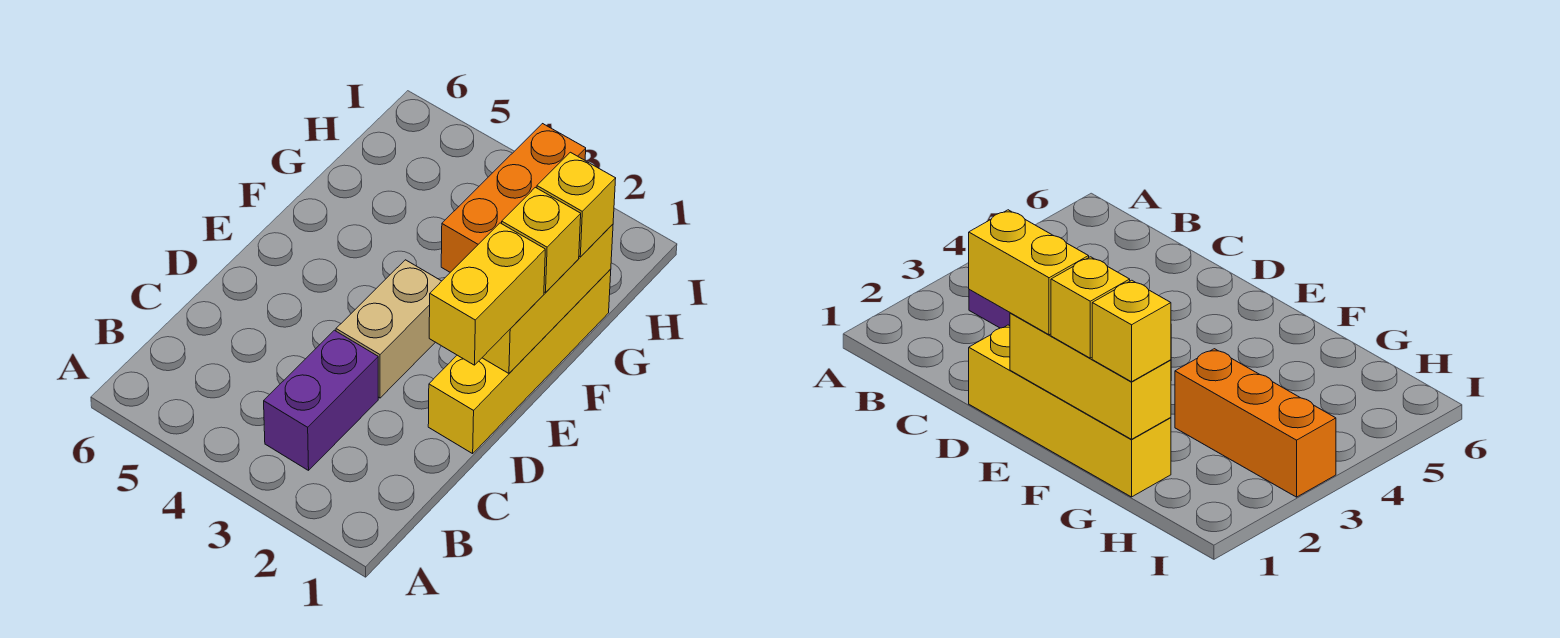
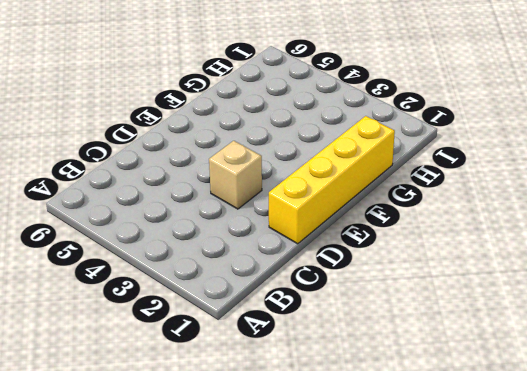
tan 1x1 brick [209,141,262,209] -> tan 1x2 brick [336,260,441,398]
none -> purple 1x2 brick [264,330,378,470]
none -> orange 1x3 brick [441,124,586,272]

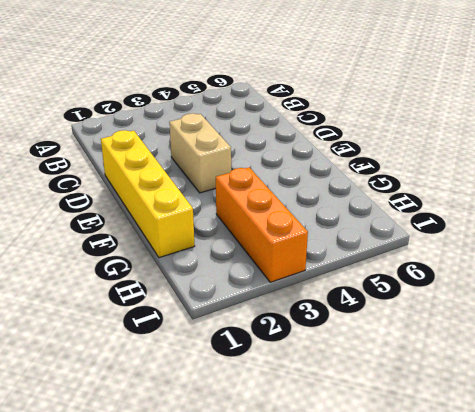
none -> purple 1x2 brick [264,330,378,470]
none -> yellow 1x3 brick [482,224,613,373]

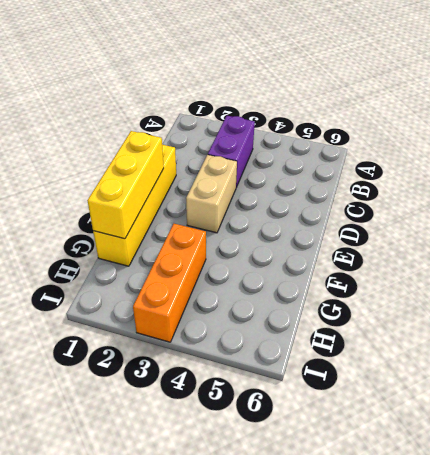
none -> yellow 1x2 brick [429,223,545,365]
none -> yellow 1x1 brick [502,187,581,293]

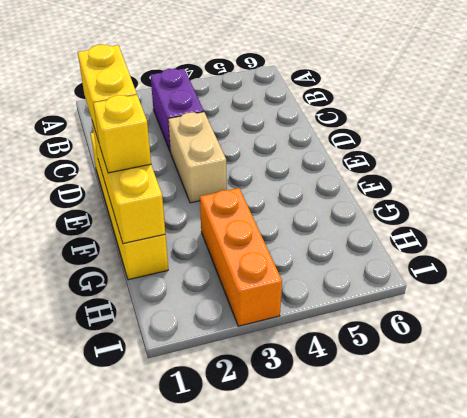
none -> yellow 1x1 brick [537,152,616,257]

